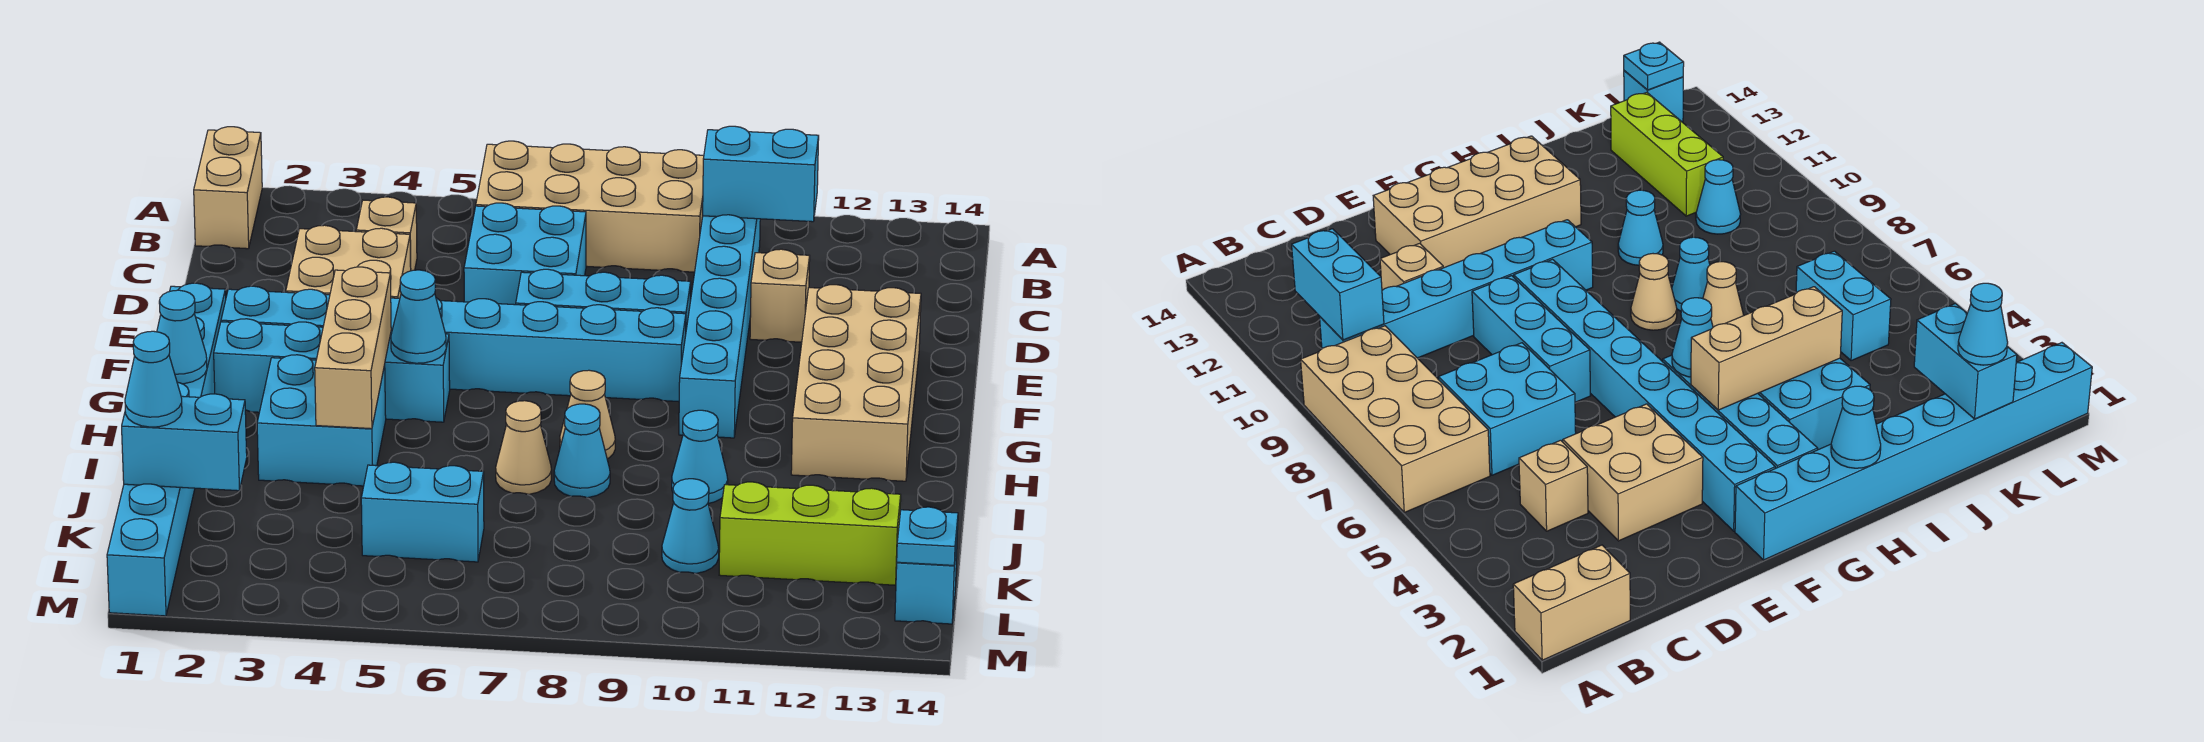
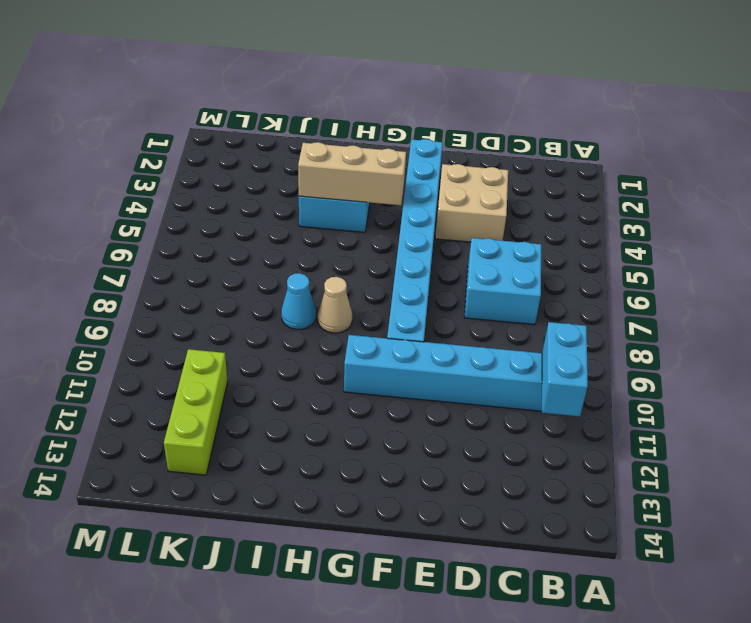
none -> tan 1x2 brick [194,127,262,249]
none -> tan 2x4 brick [476,141,704,272]
none -> tan 1x1 brick [356,197,417,271]

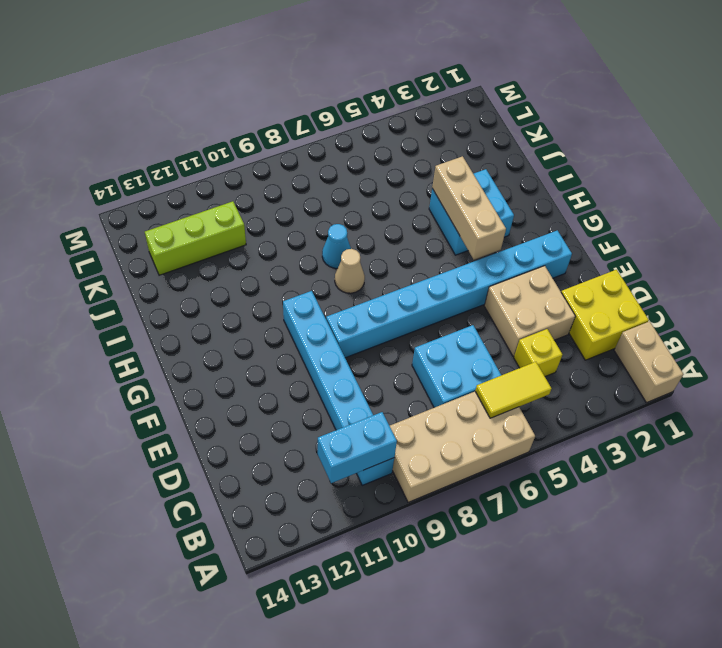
yellow 1x2 tile [475,362,551,418] -> none
yellow 2x2 brick [561,270,649,360] -> none
yellow 1x1 brick [514,329,562,376] -> tan 1x1 brick [356,197,417,271]
none -> tan 1x1 brick [750,249,810,342]
none -> cyan 1x3 brick [516,269,691,329]
none -> tan 2x4 brick [791,285,921,481]

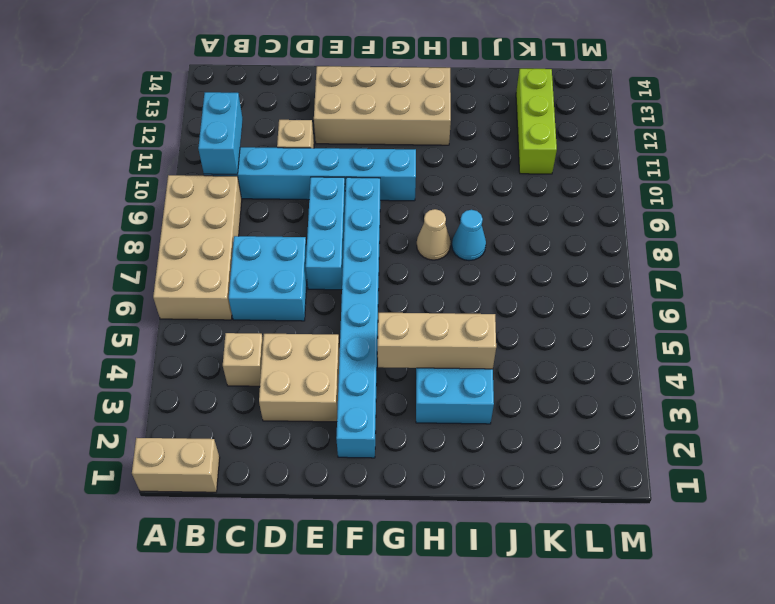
none -> cyan 1x8 brick [107,283,226,616]
none -> cyan 1x4 brick [214,319,450,422]
none -> tan 1x1 cone [496,401,551,494]

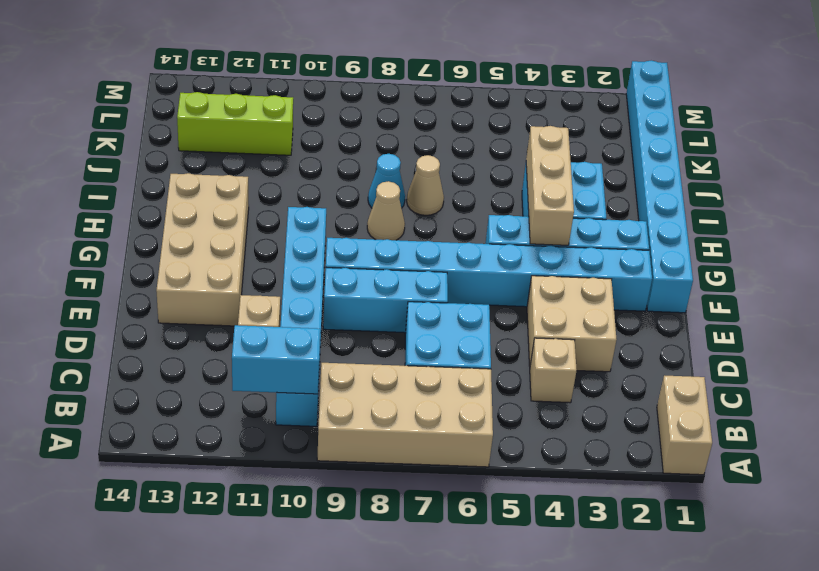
none -> cyan 1x1 cone [672,410,728,503]
none -> cyan 1x2 brick [361,462,484,562]
none -> cyan 1x1 cone [662,479,719,573]

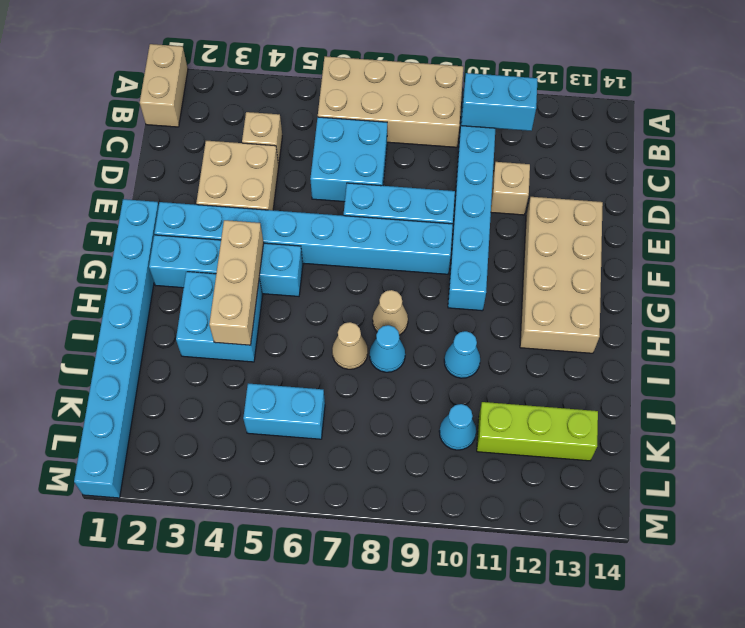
none -> cyan 1x1 brick [895,542,957,624]
none -> cyan 1x1 cone [391,270,446,363]
none -> cyan 1x1 cone [157,290,207,384]

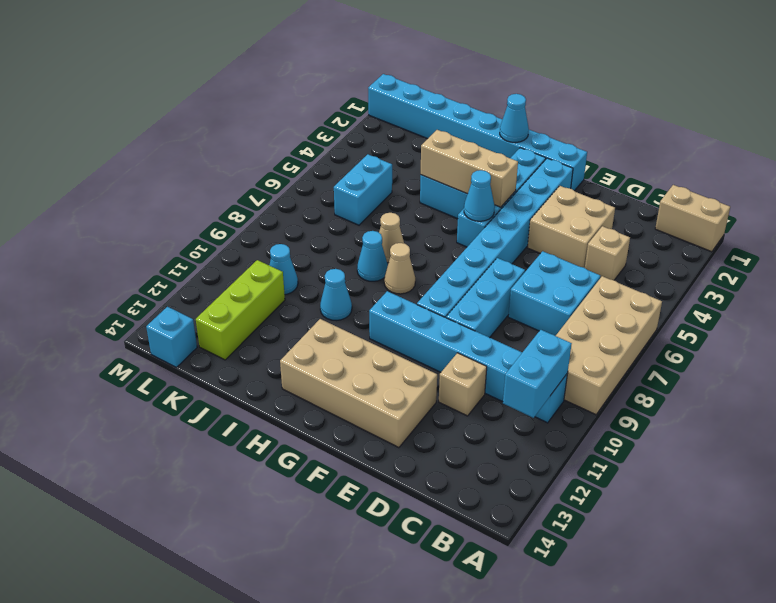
none -> cyan 1x2 brick [122,394,247,491]
none -> cyan 1x1 plate [897,507,958,565]
none -> cyan 1x1 cone [125,331,182,427]

